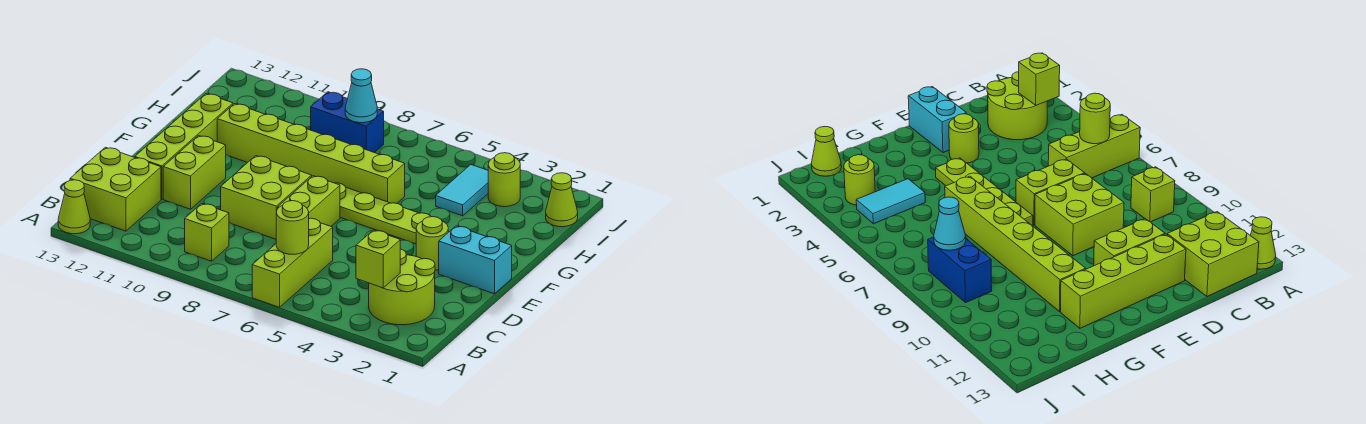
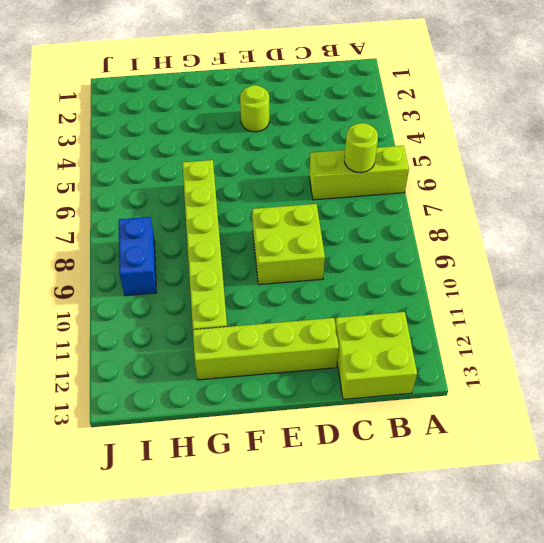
none -> lime 1x1 cone [58,180,90,234]
none -> lime 2x2 round brick [369,249,435,325]
none -> lime 1x1 brick [185,204,229,261]

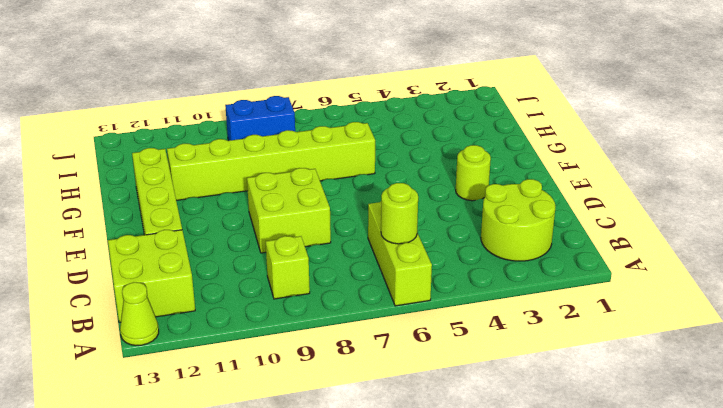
none -> lime 1x2 brick [278,176,340,226]
none -> lime 1x2 brick [163,136,226,209]
none -> cyan 1x2 brick [439,226,512,294]

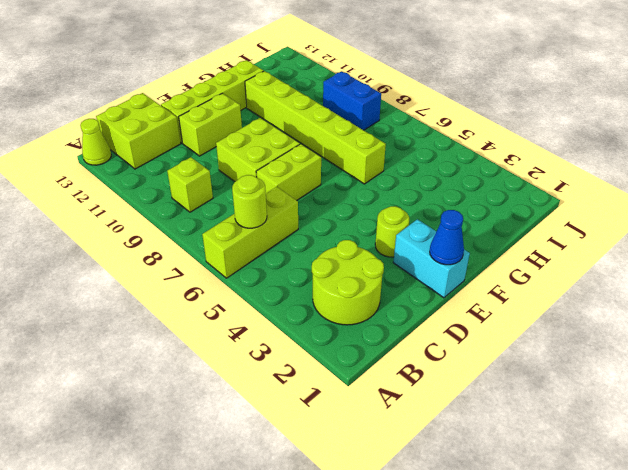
blue 1x1 cone [430,210,464,265] -> none
none -> lime 1x4 plate [335,183,431,244]
none -> cyan 1x2 tile [436,165,488,216]
none -> lime 1x1 cone [546,173,578,227]

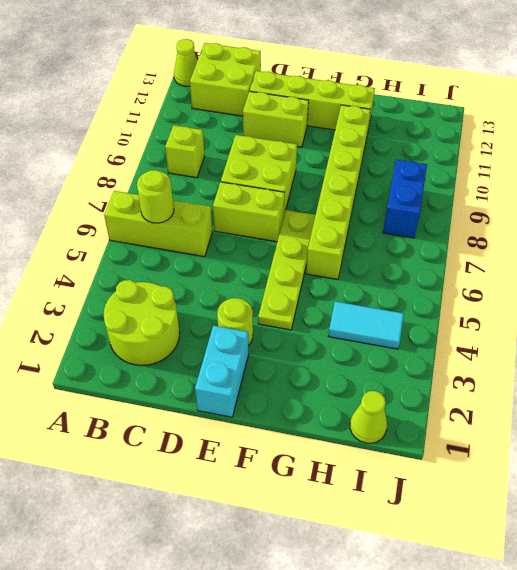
none -> lime 1x1 round brick [488,153,520,207]
none -> lime 1x1 brick [356,230,400,288]
none -> cyan 1x1 cone [345,69,377,123]

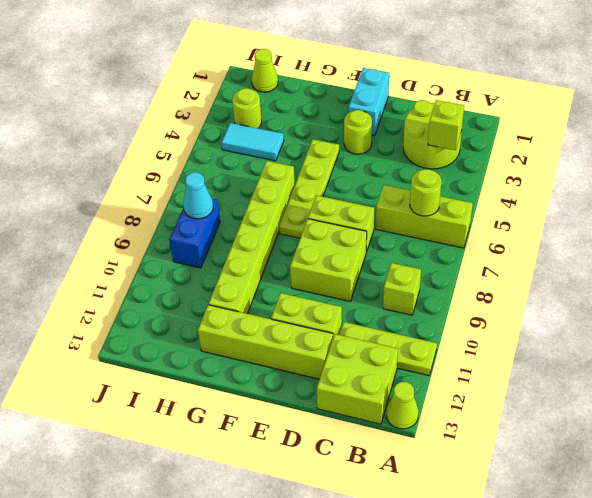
lime 1x3 plate [339,322,437,376] -> none

